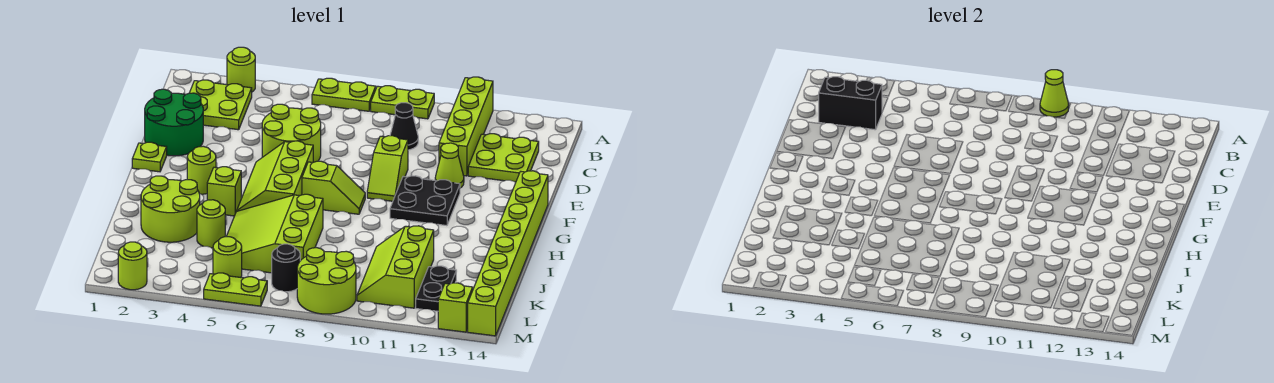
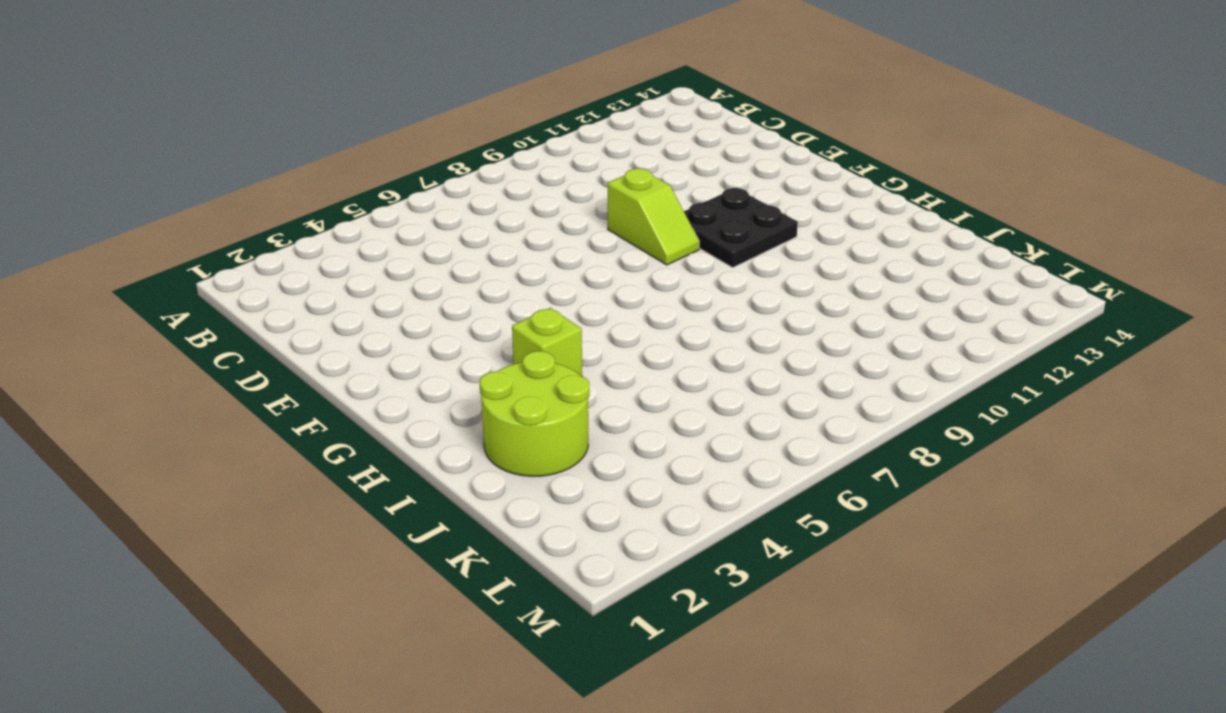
none -> lime 1x1 round brick [227,47,255,92]
none -> lime 1x2 plate [312,78,376,111]
none -> lime 1x2 plate [371,86,434,119]
none -> lime 1x4 brick [439,77,493,176]

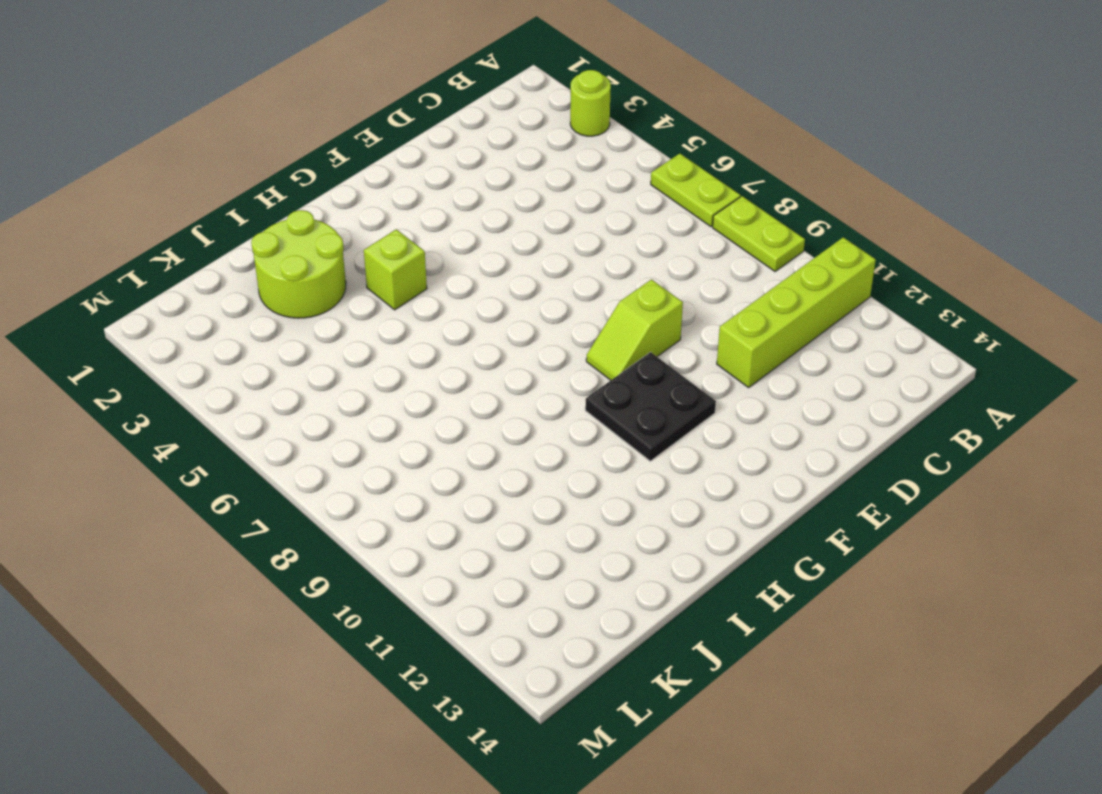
none -> lime 2x2 plate [190,80,252,130]
none -> black 1x1 cone [390,103,418,150]
none -> lime 2x2 plate [468,134,539,182]
none -> green 2x2 round brick [145,89,203,156]

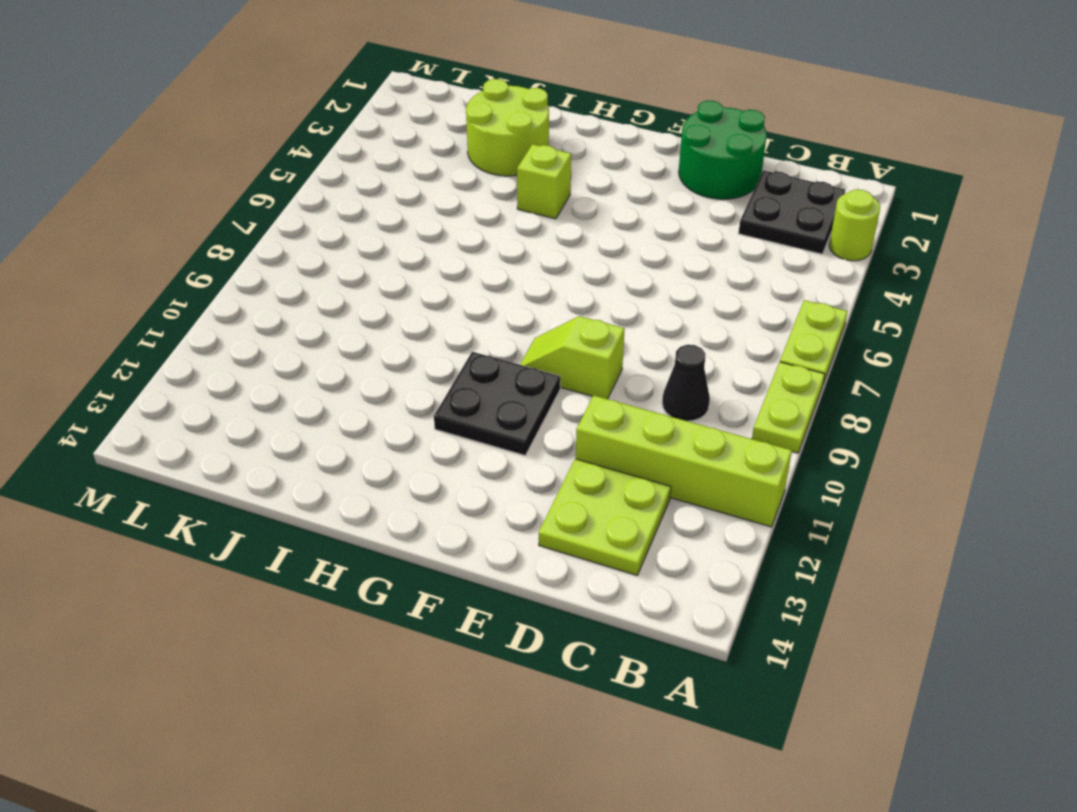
black 2x2 plate [738,170,845,254] -> lime 2x2 plate [190,80,252,130]
none -> lime 2x2 round brick [262,104,321,162]
none -> lime 1x1 cone [435,143,464,188]
none -> lime 1x1 plate [132,142,167,172]
none -> lime 2x3 slope [237,141,313,211]

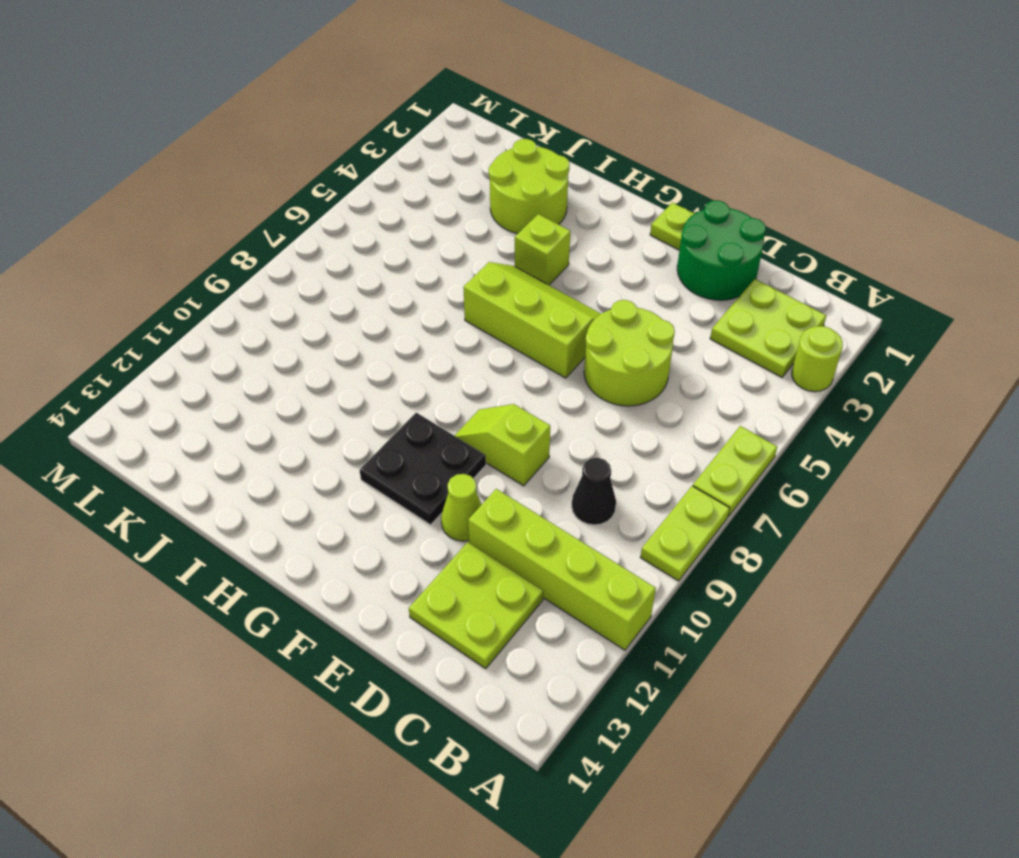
none -> lime 1x8 brick [468,171,548,336]
none -> lime 1x1 round brick [187,146,216,194]
none -> lime 1x2 slope [302,161,365,214]
none -> lime 3x3 slope [226,194,323,273]

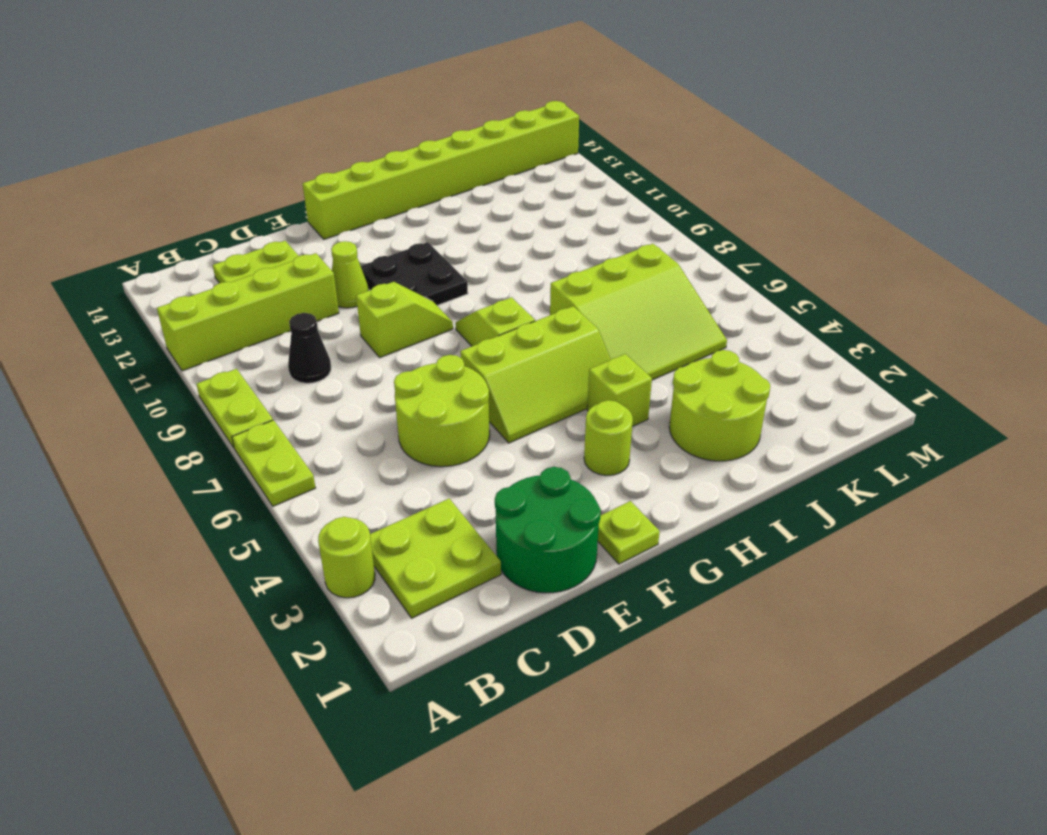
none -> lime 1x1 round brick [197,200,225,248]
none -> lime 2x3 slope [357,226,434,308]
none -> black 1x2 plate [416,266,456,311]
none -> lime 1x1 round brick [213,237,242,277]

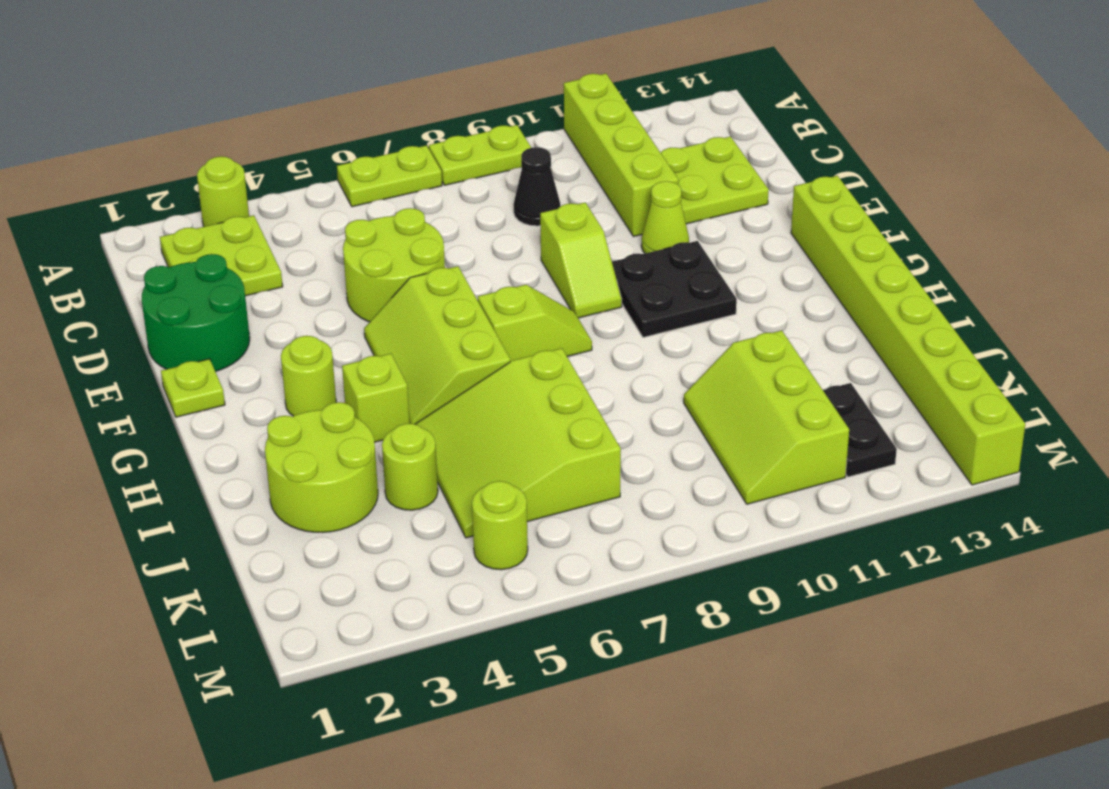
none -> black 1x1 round brick [272,244,300,292]
none -> lime 2x2 round brick [297,248,356,314]
none -> lime 1x1 round brick [118,242,147,290]
none -> lime 1x2 plate [204,273,267,306]

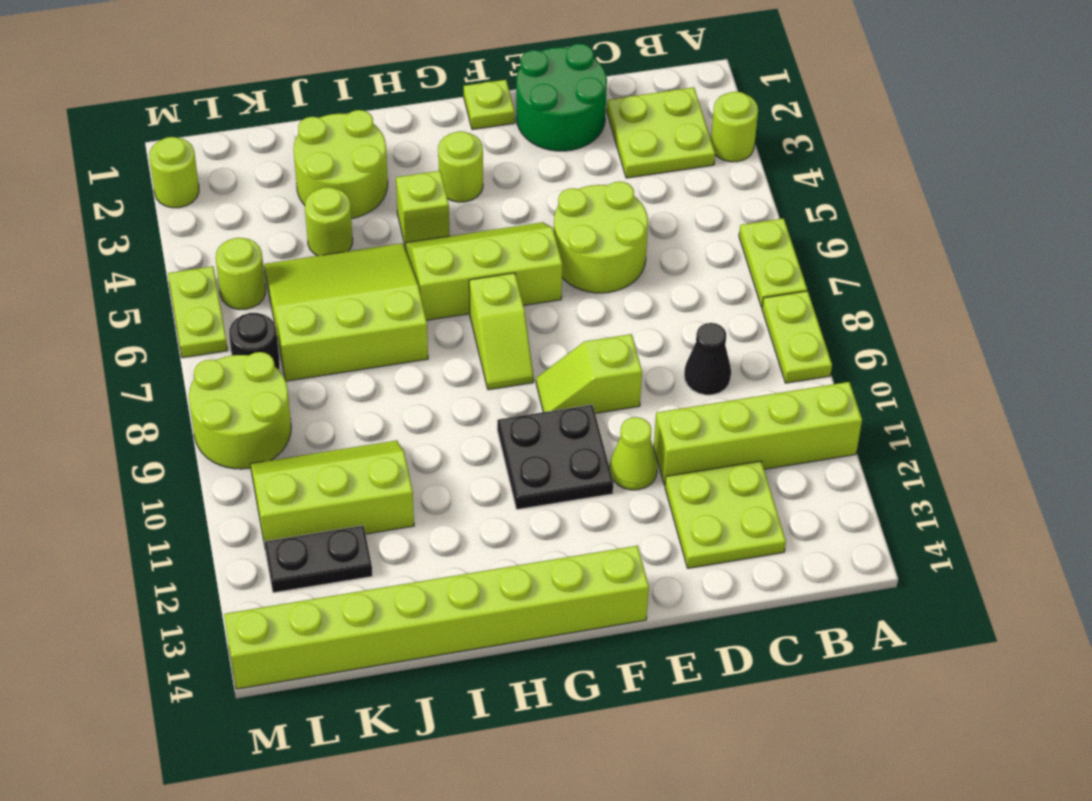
none -> lime 1x1 brick [438,283,473,332]
none -> lime 1x1 cone [1040,70,1069,117]
none -> black 1x2 brick [819,77,882,130]

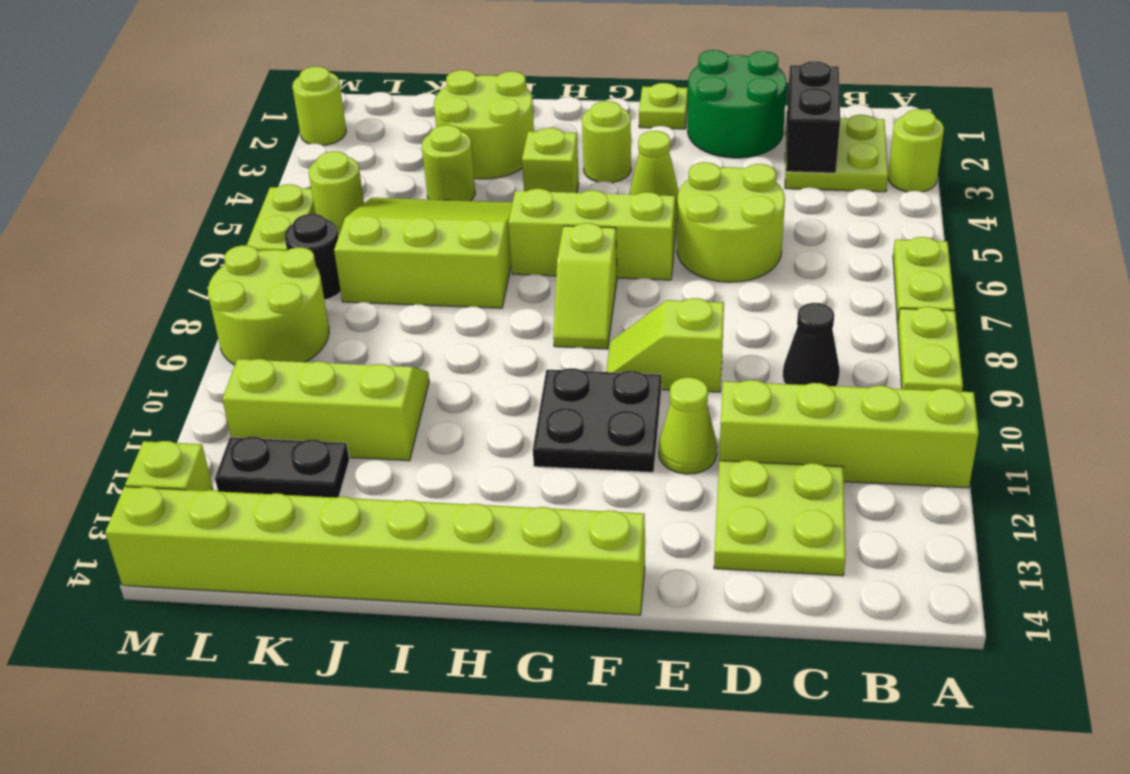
lime 1x1 cone [630,131,679,203] -> lime 1x1 cone moved to [1040,70,1069,117]

